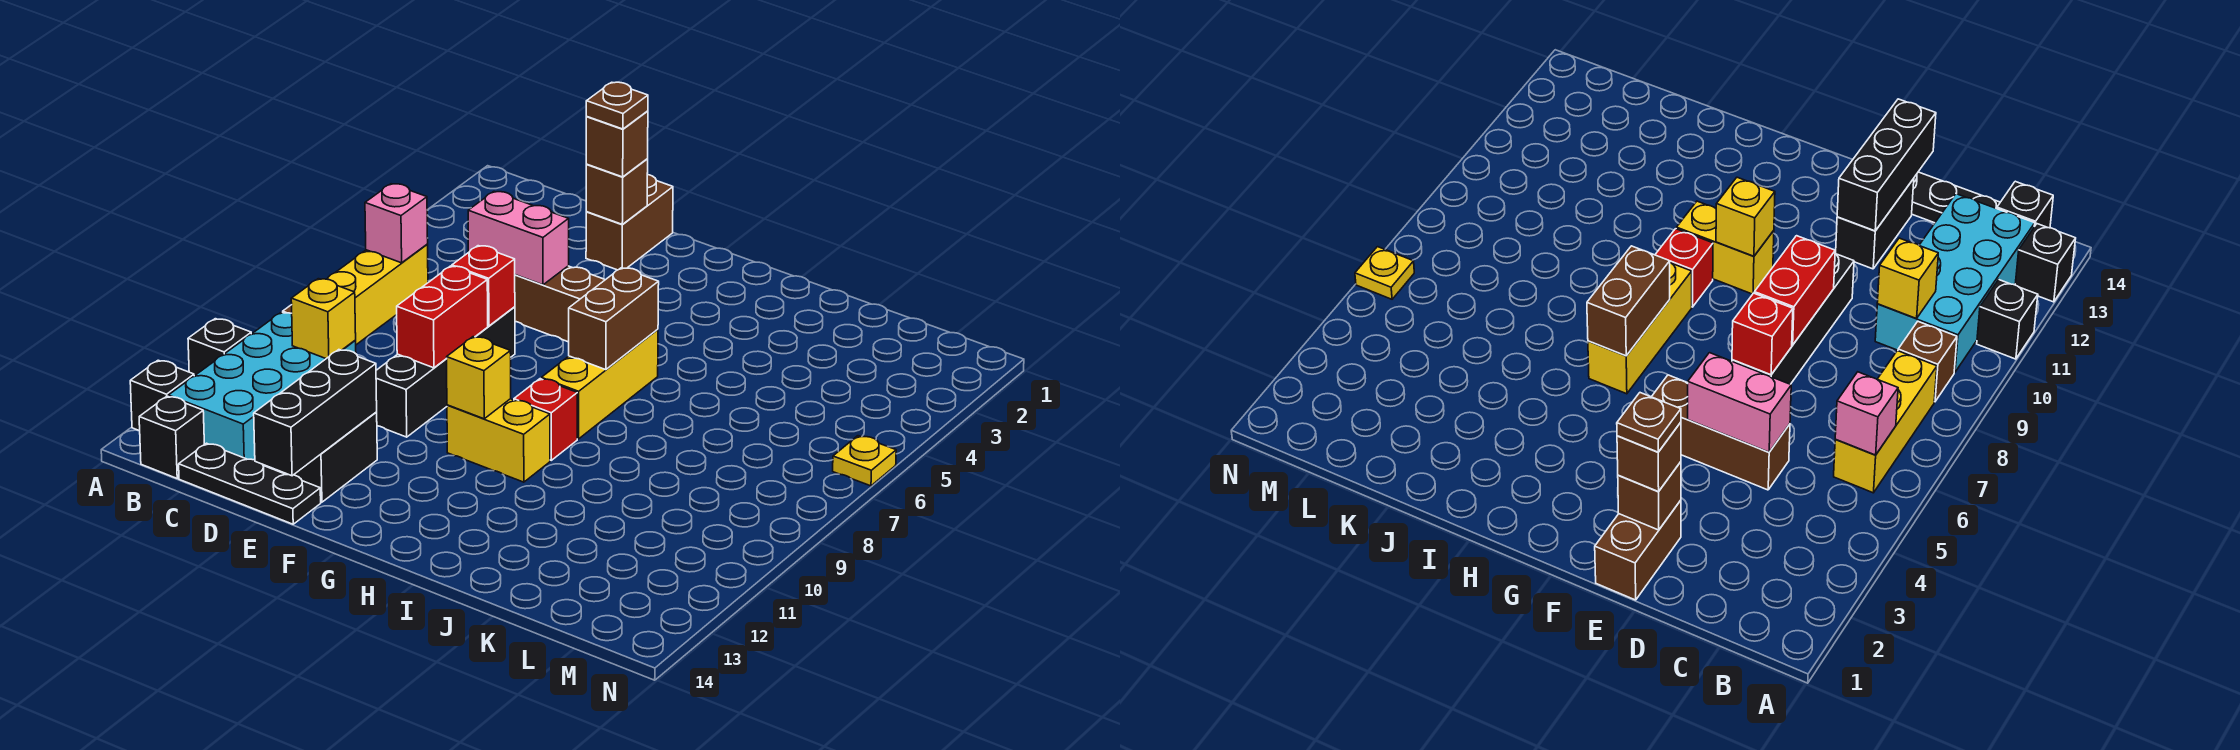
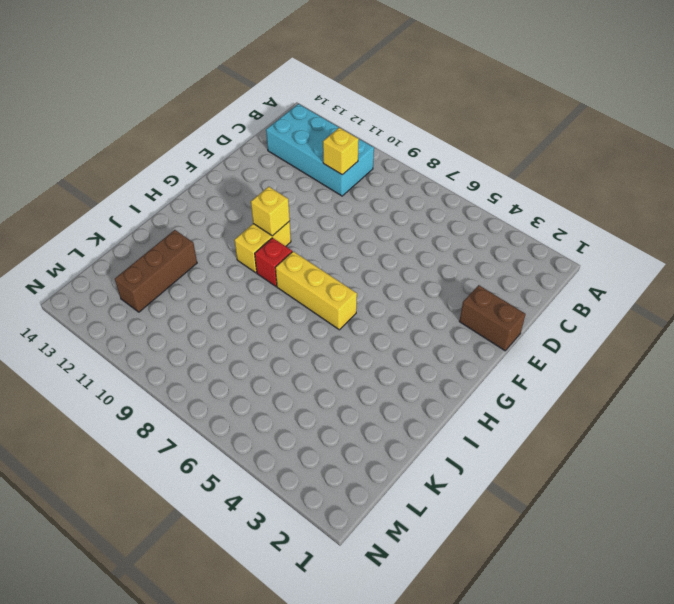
brown 1x3 brick [115,230,197,312] -> brown 1x3 brick moved to [515,266,605,342]
none -> black 1x1 brick [188,319,251,376]
none -> black 1x1 brick [130,360,194,431]
none -> yellow 1x3 brick [327,245,428,345]

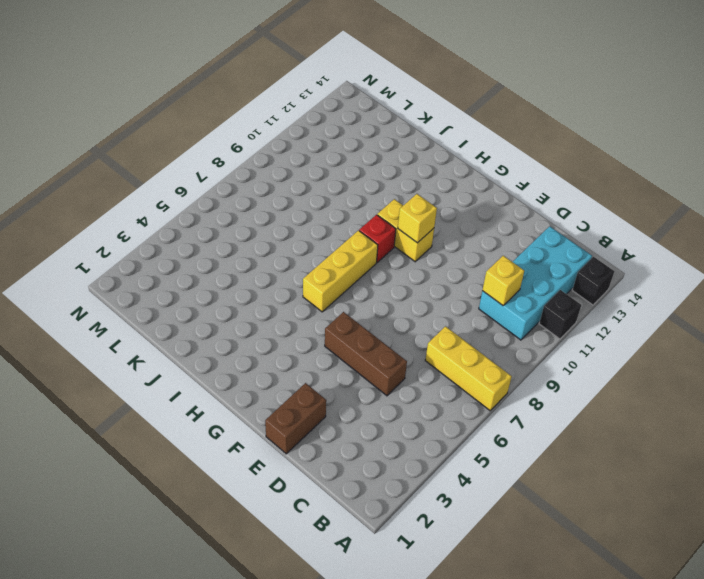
yellow 1x3 brick [425,326,512,411] -> yellow 1x3 brick turned to [327,245,428,345]
none -> brown 1x1 brick [1898,322,1957,402]
none -> black 1x1 brick [139,396,204,478]
none -> black 1x3 plate [179,443,321,524]

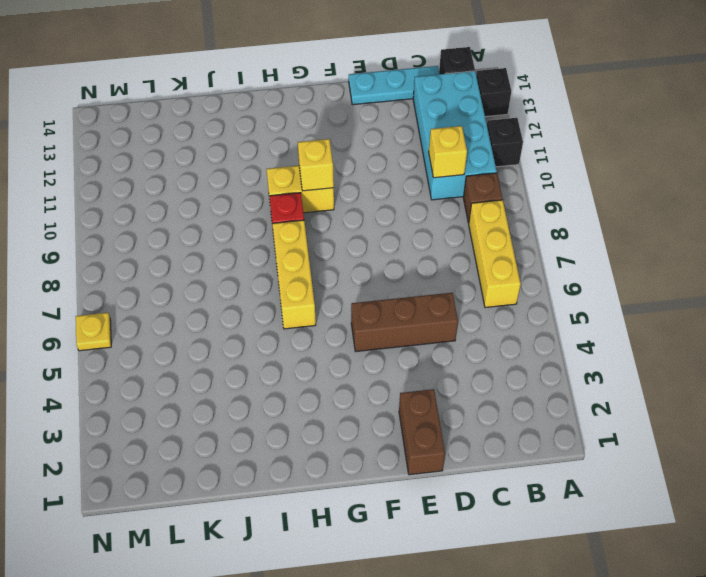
cyan 1x3 plate [349,66,440,105] -> black 1x3 plate [179,443,321,524]
none -> black 1x4 brick [376,307,515,437]
none -> black 1x2 brick [285,412,377,502]
none -> pink 1x1 brick [365,184,428,263]

